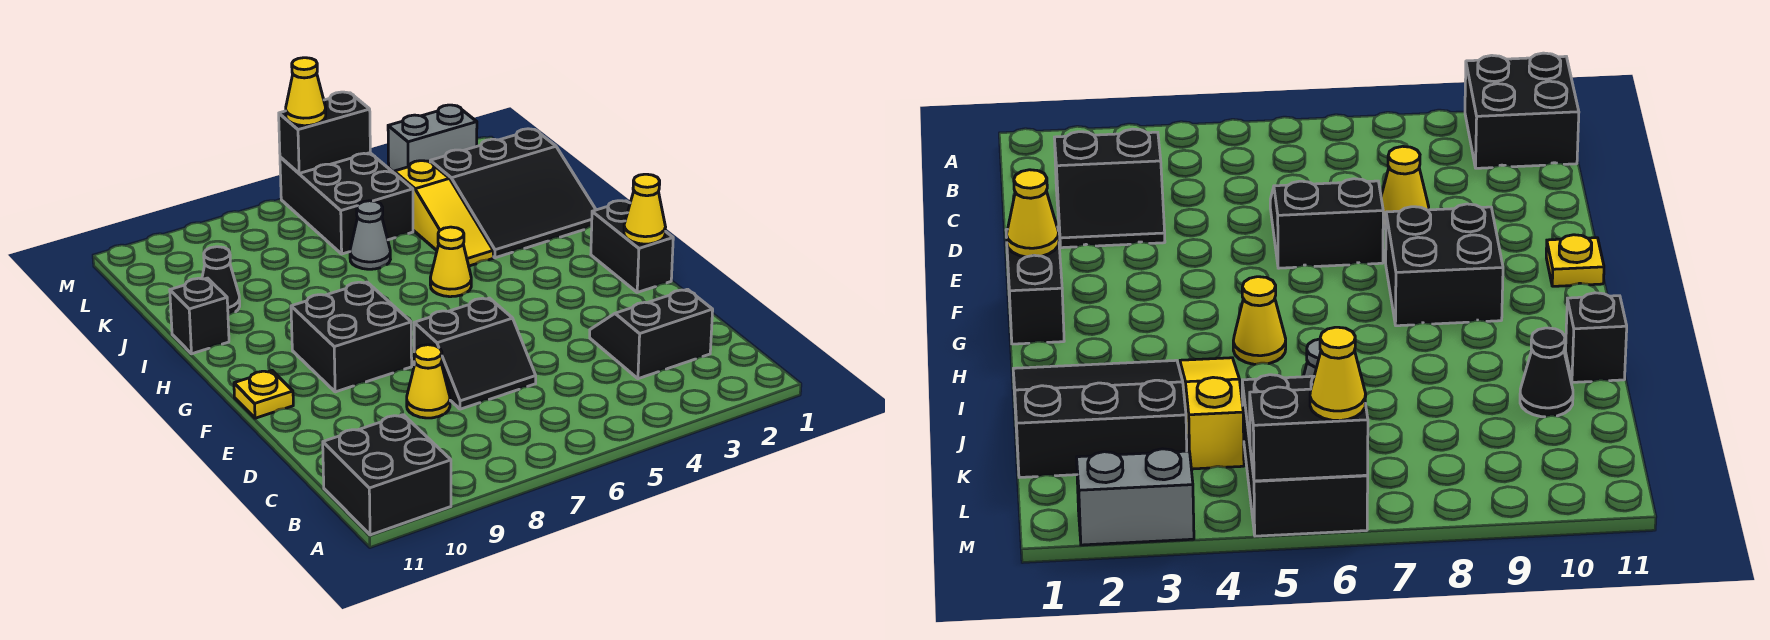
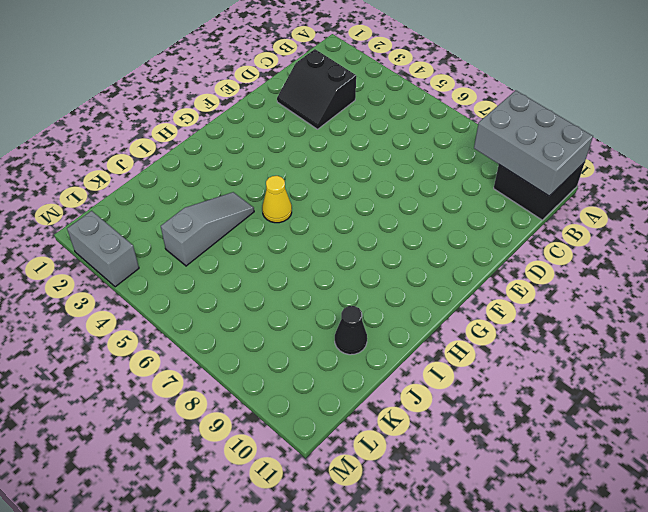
grey 2x3 brick [474,91,593,196] -> none
grey 1x3 slope [161,192,254,266] -> yellow 1x3 slope [394,161,493,266]
none -> black 2x2 slope [414,298,536,409]
none -> yellow 1x1 cone [407,345,450,418]
none -> black 1x2 brick [591,201,673,292]

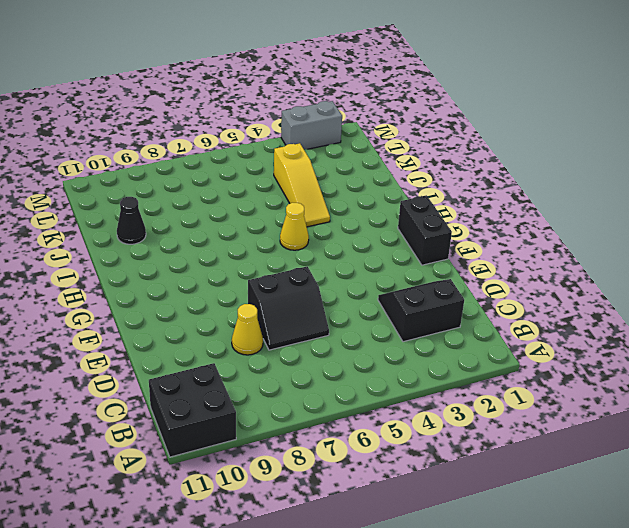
none -> black 2x2 brick [291,282,412,392]
none -> yellow 1x1 plate [234,371,293,418]
none -> black 3x3 slope [430,129,596,258]

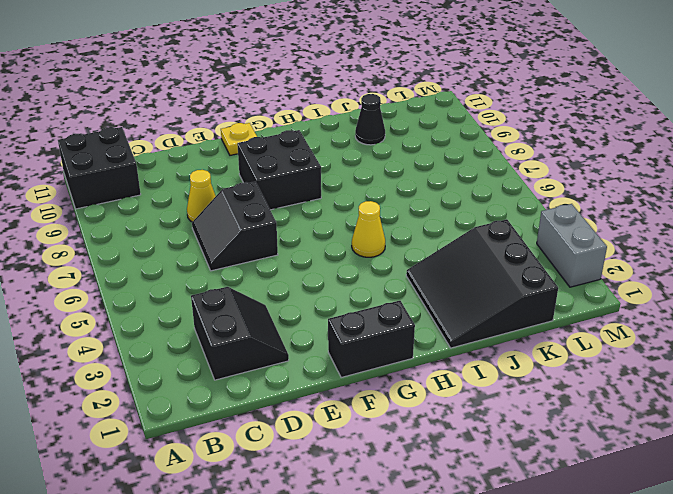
none -> yellow 1x3 slope [394,161,493,266]
none -> black 1x1 brick [170,278,229,354]
none -> grey 1x1 cone [350,201,390,269]

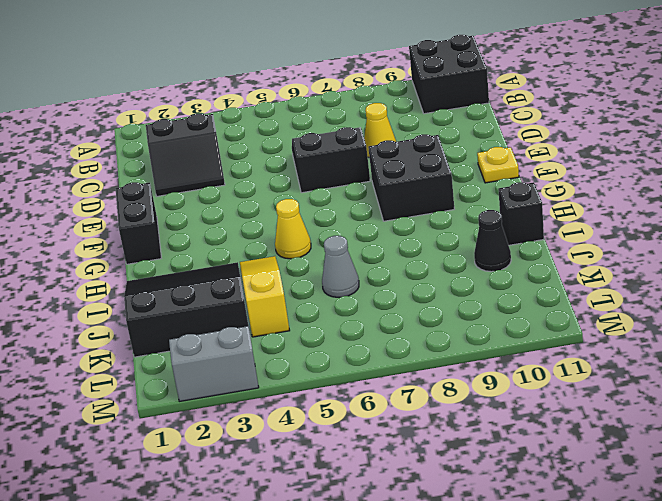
none -> black 2x3 brick [280,153,413,254]
none -> yellow 1x1 cone [624,174,665,244]
none -> black 1x2 brick [279,92,370,173]

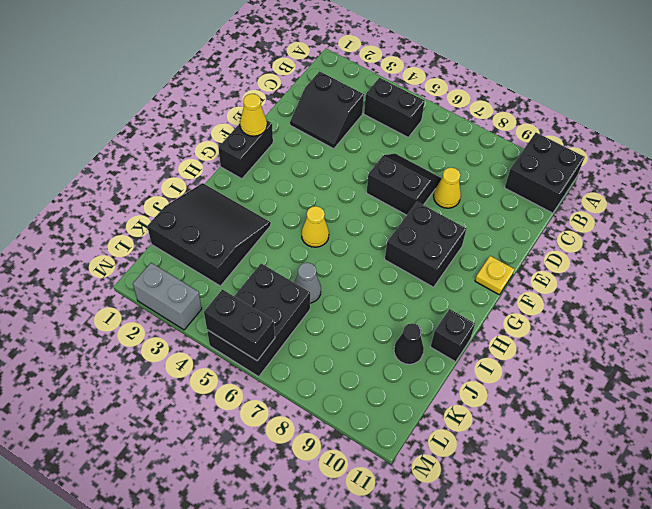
black 1x2 brick [364,78,425,137] -> none
none -> yellow 1x3 slope [394,161,493,266]
none -> yellow 1x1 cone [286,58,326,126]

